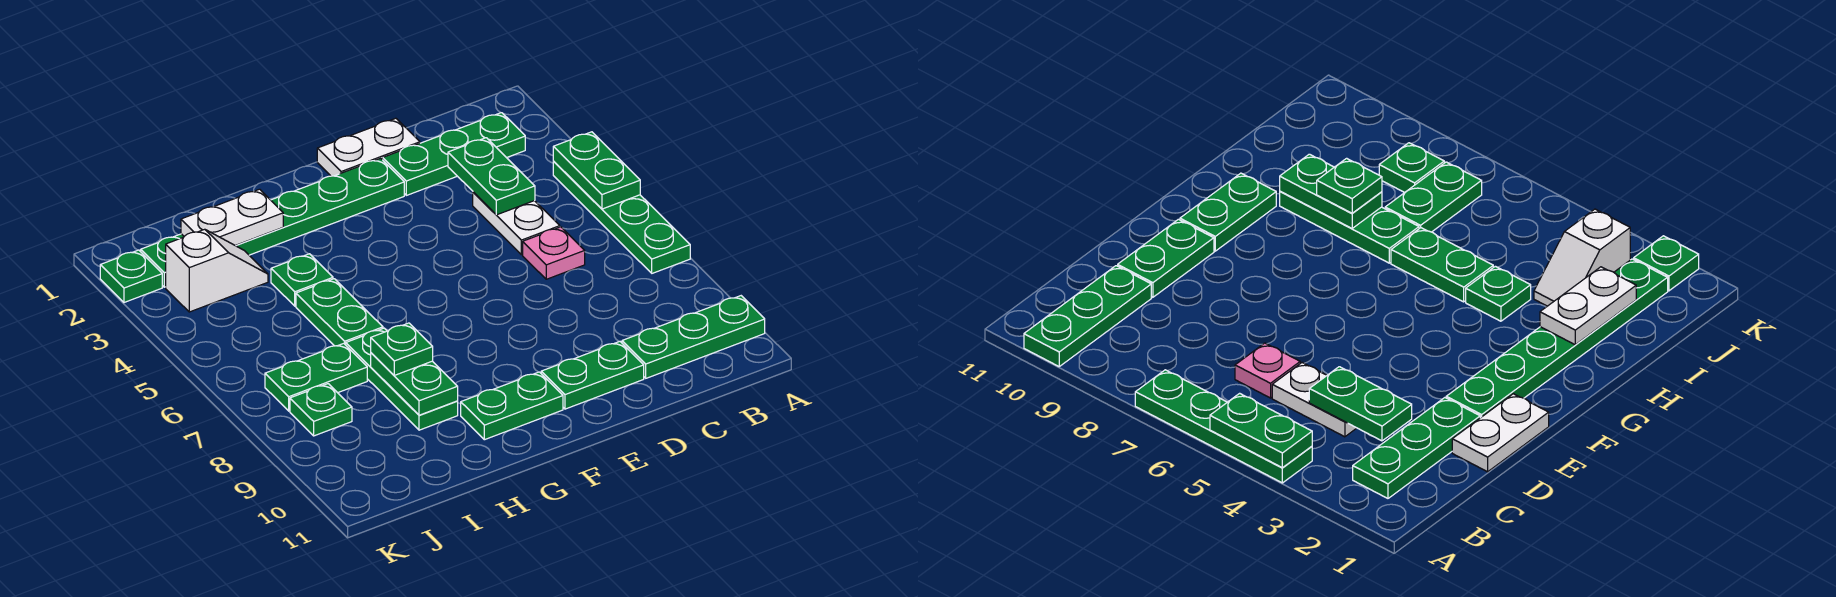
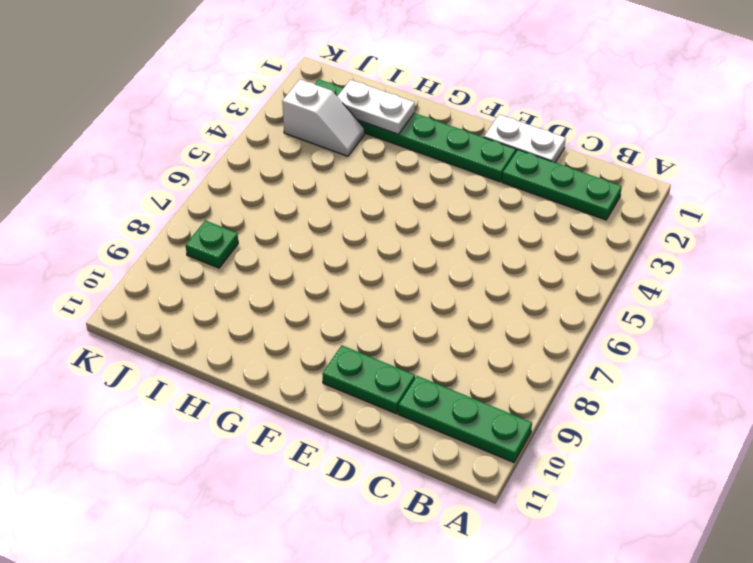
none -> green 1x4 plate [553,162,690,273]
none -> white 1x2 plate [473,192,560,255]
none -> pink 1x1 plate [523,227,585,279]

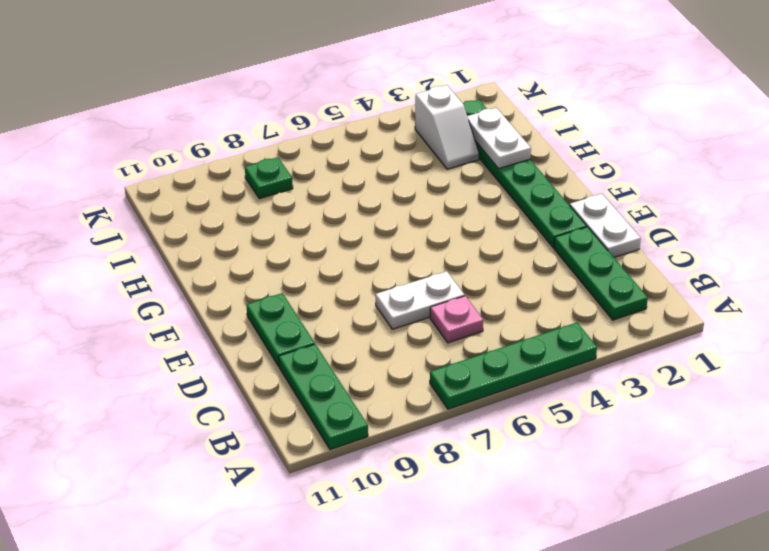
white 1x2 plate [376,271,464,329] -> white 1x2 plate moved to [473,192,560,255]
none -> green 1x2 plate [461,372,563,440]
none -> green 1x1 plate [271,254,333,306]
none -> green 1x2 plate [296,279,383,346]

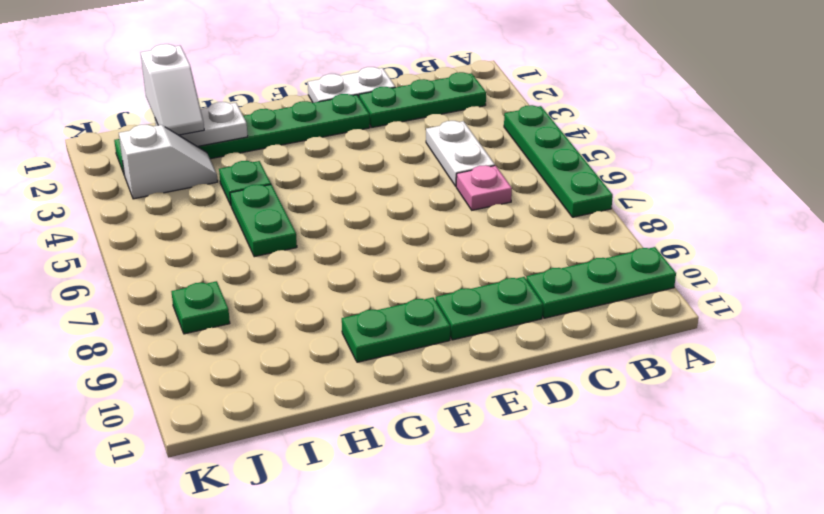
white 1x2 slope [141,44,204,135] -> none
none -> green 1x3 plate [346,328,458,430]
none -> green 1x2 plate [265,343,367,411]
none -> green 1x1 plate [100,250,162,302]

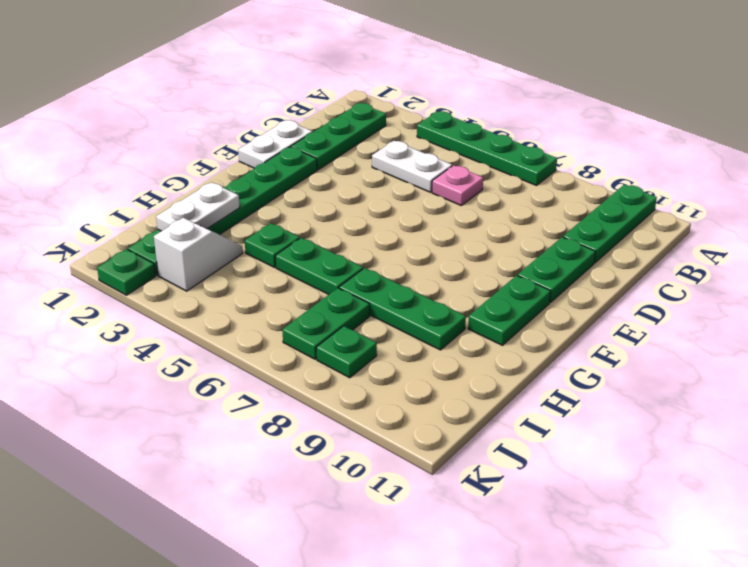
none -> green 1x2 plate [553,132,640,209]
none -> green 1x2 plate [448,138,535,215]
none -> green 1x2 plate [371,353,458,415]

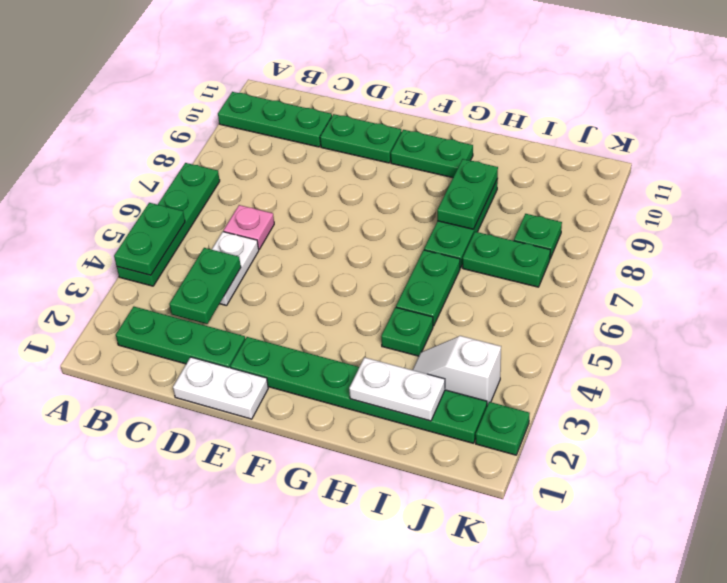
none -> green 1x1 plate [371,323,433,375]

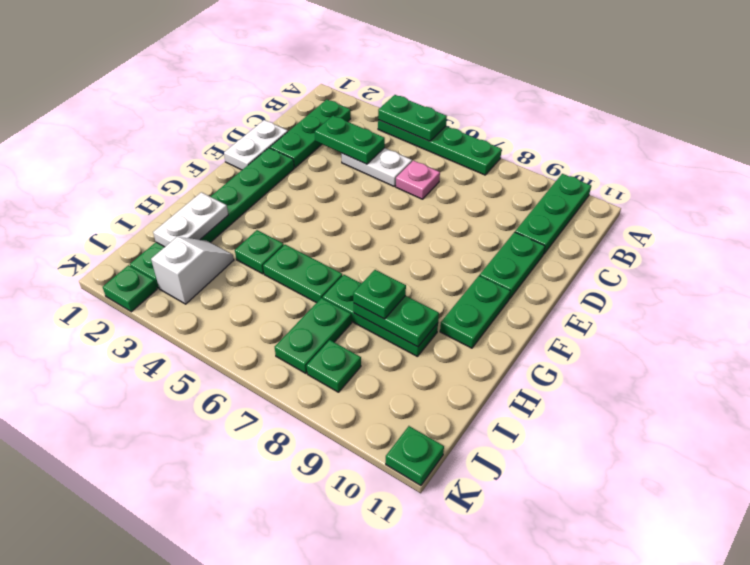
green 1x1 plate [386,426,444,486] -> none

